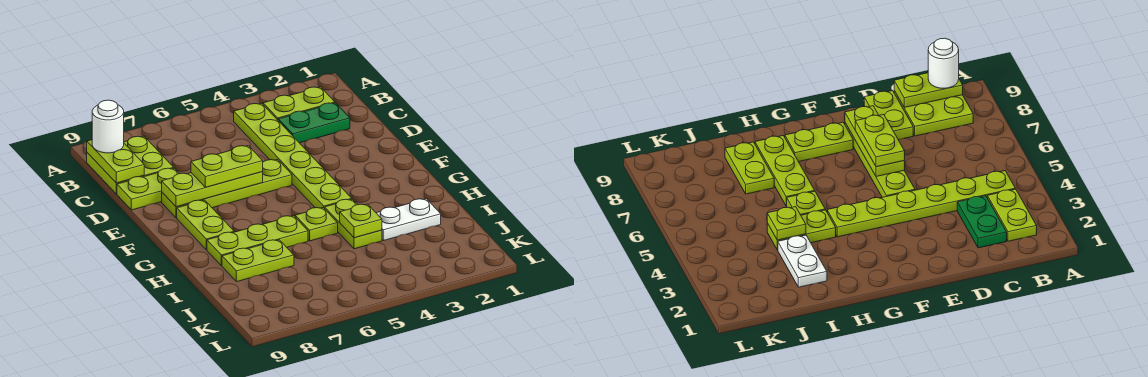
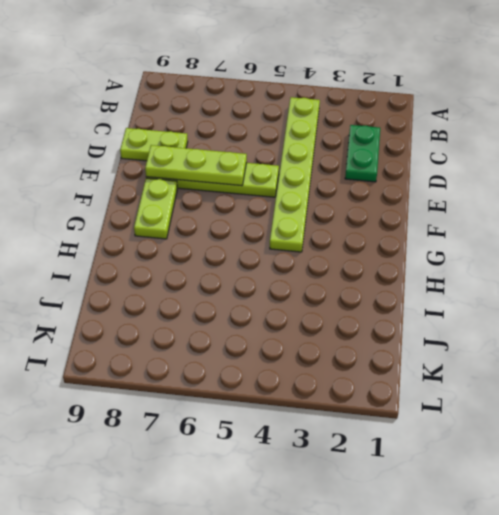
green 1x2 plate [345,125,380,182] -> green 1x2 plate turned to [278,103,350,143]
none -> lime 1x2 plate [263,87,335,120]
none -> lime 2x2 plate [87,136,174,194]
none -> lime 1x2 plate [325,199,382,249]

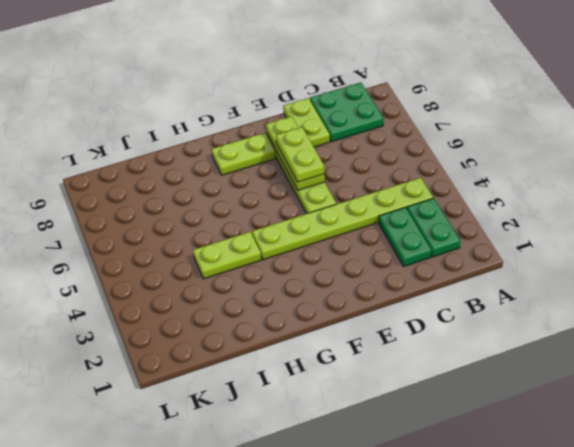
green 1x2 plate [407,198,460,257] -> lime 1x2 plate [263,87,335,120]
green 2x2 plate [310,83,383,142] -> lime 2x2 plate [87,136,174,194]
none -> lime 1x1 plate [295,208,338,241]
none -> lime 1x3 plate [207,216,308,266]
none -> white 1x2 plate [377,199,441,241]

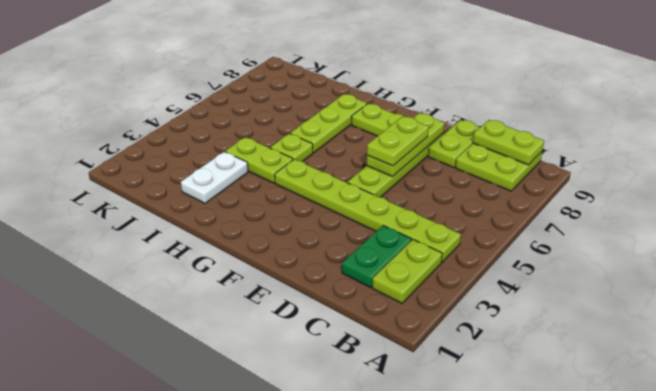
none -> lime 1x2 plate [222,240,294,282]
none -> lime 1x1 plate [340,204,382,238]
none -> white 1x1 round brick [92,100,124,153]

